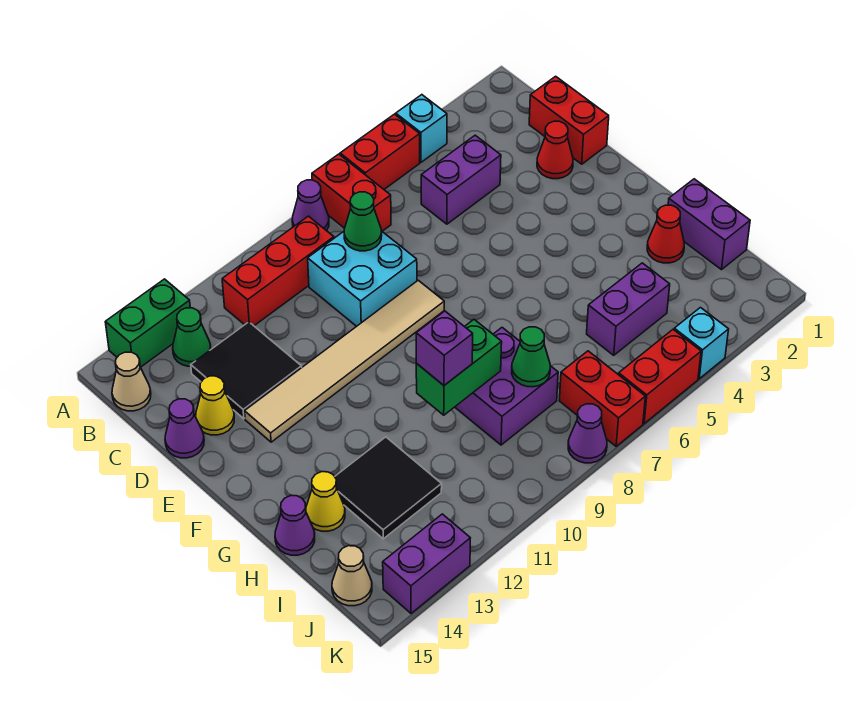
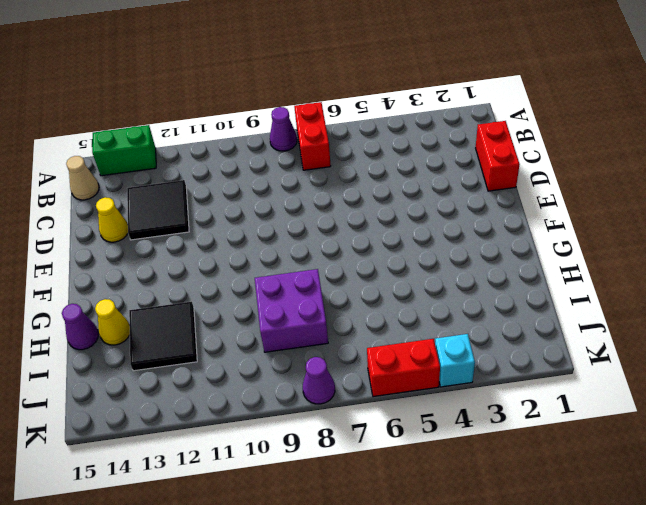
none -> cyan 1x1 brick [396,95,447,162]
none -> red 1x2 brick [340,114,420,189]
none -> red 1x3 brick [222,216,334,326]
none -> green 1x1 cone [173,308,211,366]

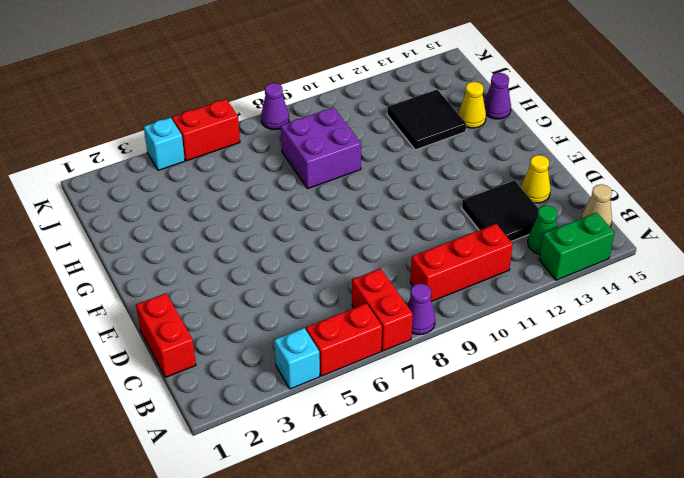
none -> purple 1x2 brick [421,135,501,224]
none -> cyan 2x2 brick [308,231,417,326]
none -> red 1x1 cone [537,121,573,179]
none -> purple 1x1 cone [165,399,204,458]

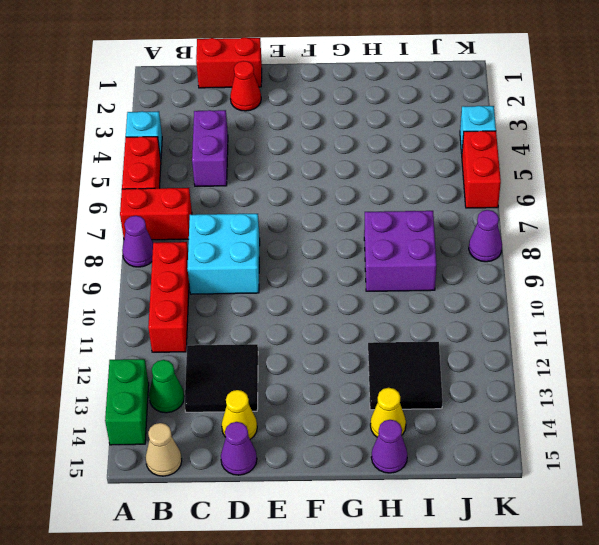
none -> tan 1x6 tile [245,280,444,442]
none -> purple 1x2 brick [668,179,750,270]
none -> red 1x1 cone [647,205,684,263]
none -> purple 1x2 brick [587,263,670,355]

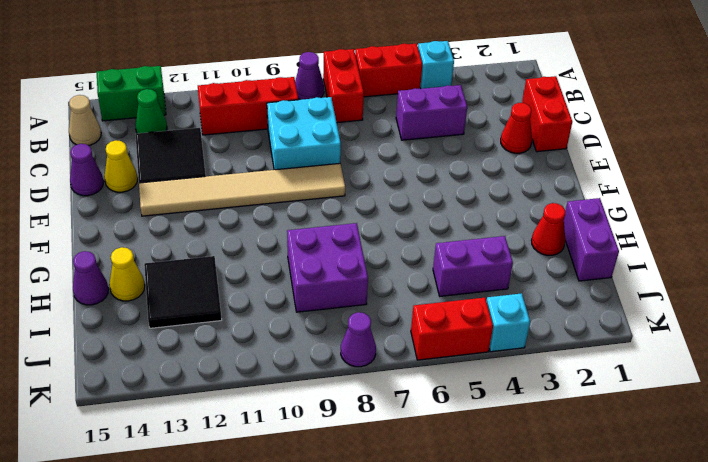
none -> red 1x2 brick [559,351,645,446]
none -> tan 1x1 cone [332,546,372,606]
none -> purple 1x2 brick [383,514,470,613]
none -> green 1x1 cone [344,192,382,251]

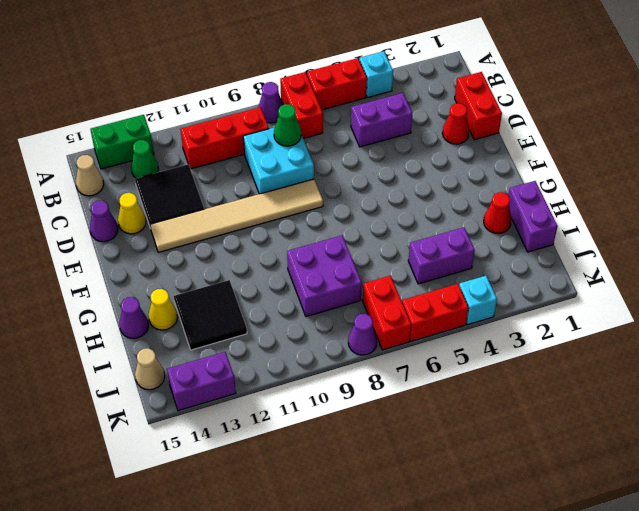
none -> green 1x2 brick [416,320,502,415]
none -> green 1x1 cone [512,327,550,387]
none -> purple 1x1 brick [416,311,473,385]

